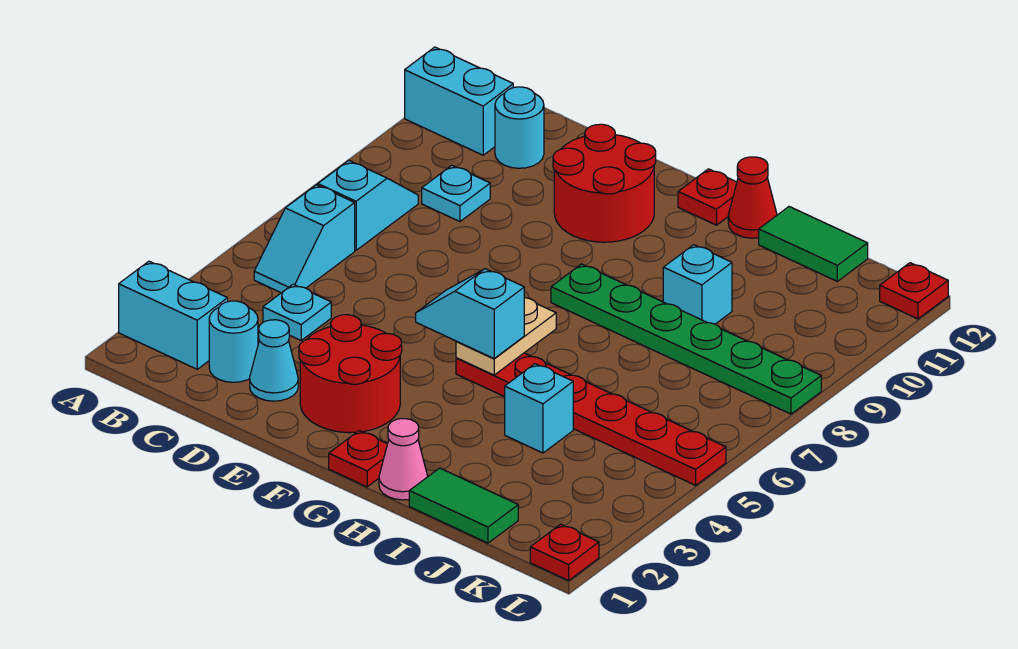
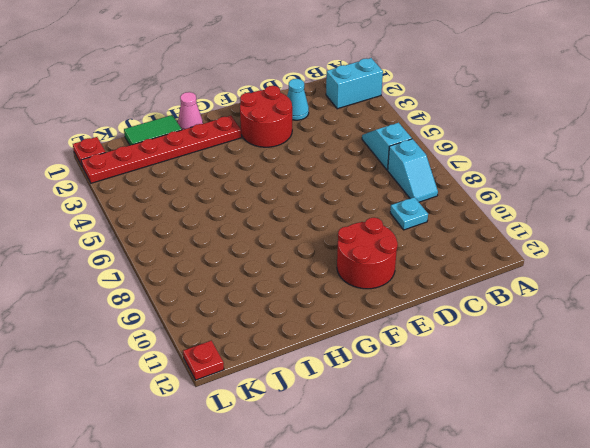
red 1x6 plate [81,116,242,183] -> red 1x6 plate moved to [456,353,726,485]
none -> cyan 1x2 brick [405,47,513,155]
none -> cyan 1x1 round brick [209,301,258,382]
none -> cyan 1x1 plate [263,284,331,340]

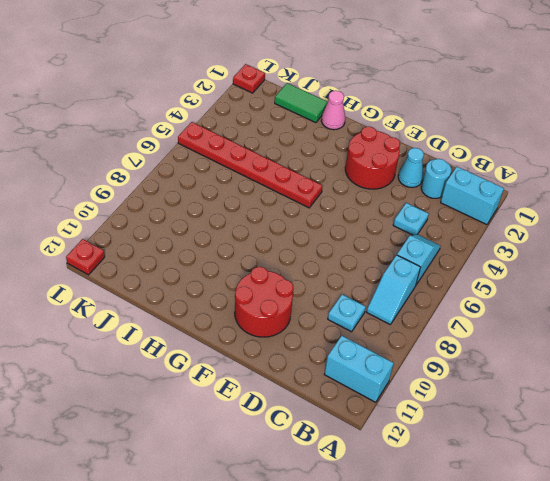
none -> cyan 1x1 round brick [495,87,544,168]
none -> red 1x1 plate [329,431,387,487]
none -> green 1x6 plate [551,264,821,414]

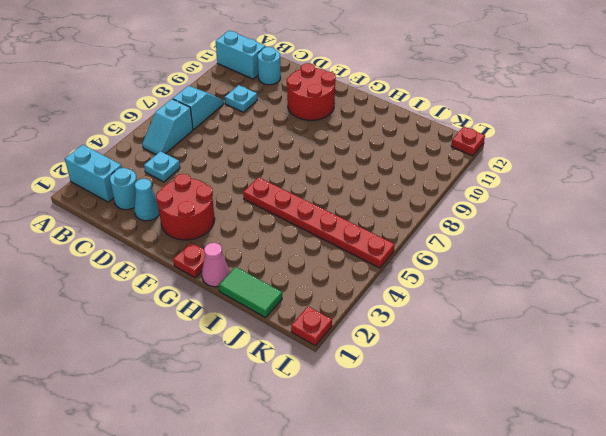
none -> green 1x6 plate [551,264,821,414]
none -> red 1x1 plate [678,169,737,225]
none -> red 1x1 cone [728,157,777,238]

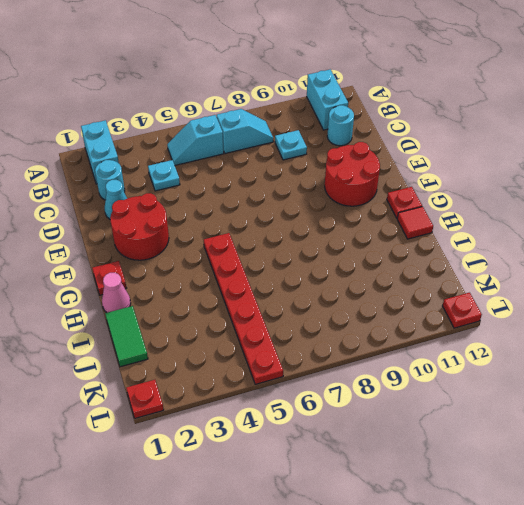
red 1x1 tile [397,207,433,239] -> red 1x1 cone [728,157,777,238]
none -> green 1x6 plate [551,264,821,414]
none -> cyan 1x1 brick [505,364,573,453]
none -> cyan 1x1 brick [663,245,732,324]

